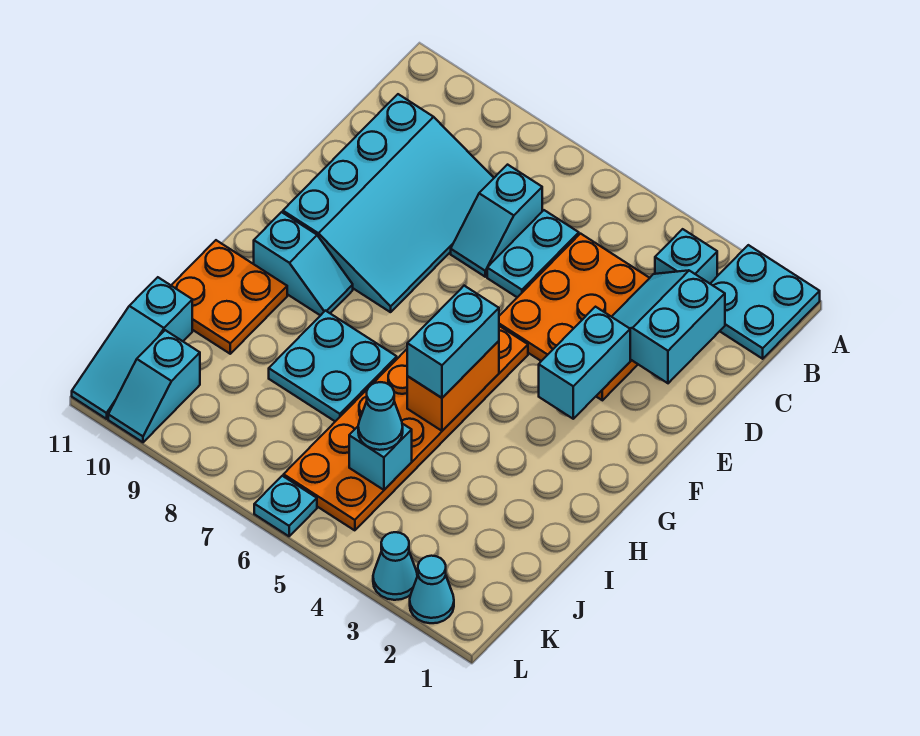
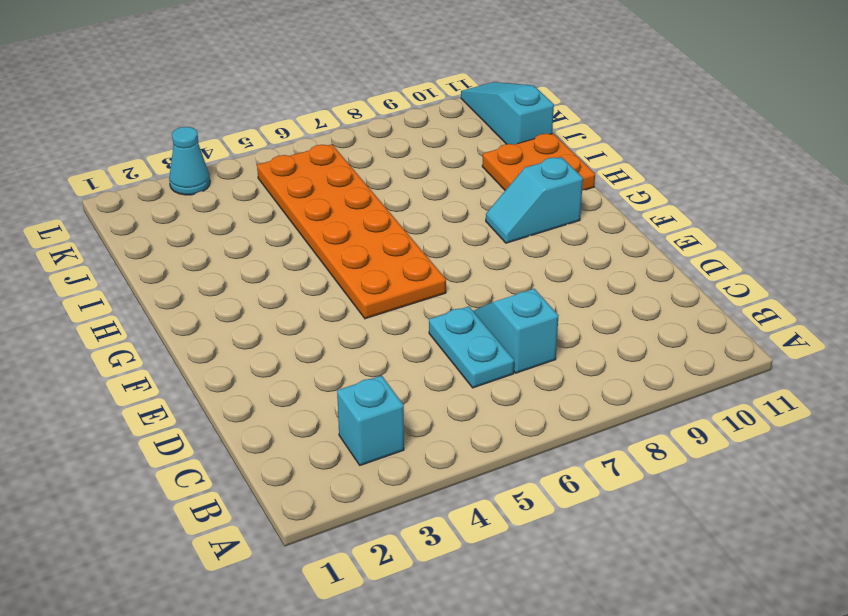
none -> cyan 2x2 plate [710,245,820,359]
none -> orange 3x3 plate [499,234,649,400]
none -> cyan 3x4 slope [283,94,494,312]

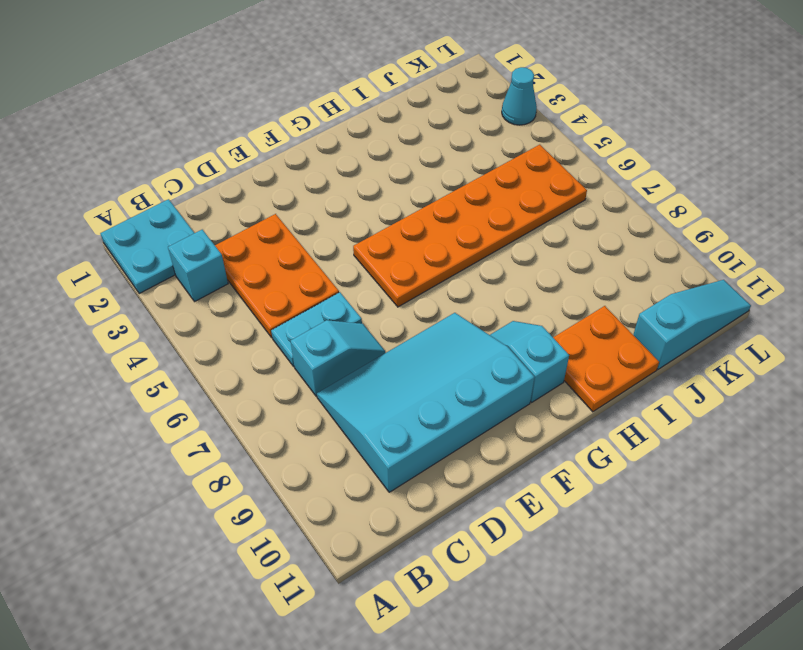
orange 2x3 plate [215,214,339,337] -> orange 3x3 plate [499,234,649,400]
none -> cyan 2x2 plate [269,311,397,421]
none -> cyan 1x2 slope [108,330,200,442]
none -> cyan 1x1 cone [410,556,454,623]

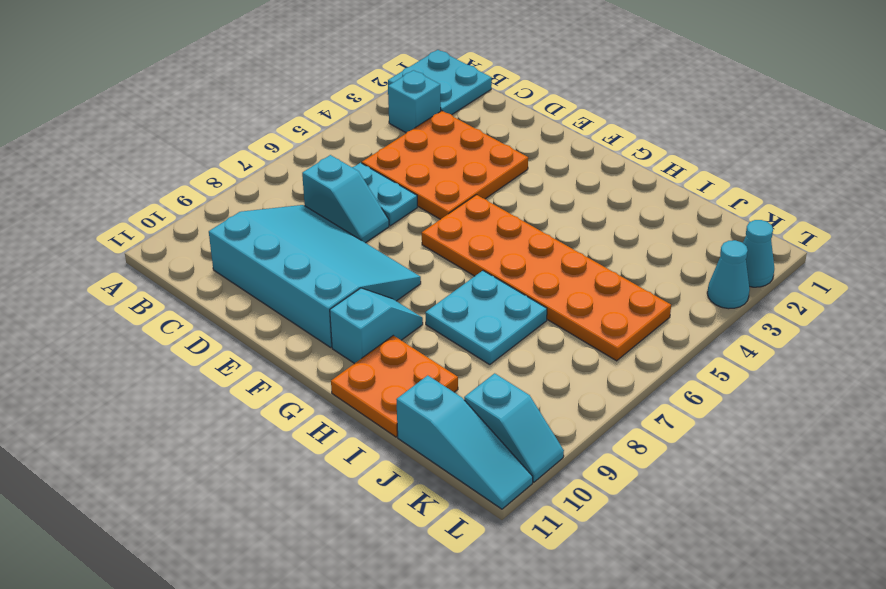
none -> cyan 1x1 plate [254,476,317,536]
none -> cyan 2x2 slope [612,270,725,383]
none -> cyan 1x2 brick [539,307,630,419]

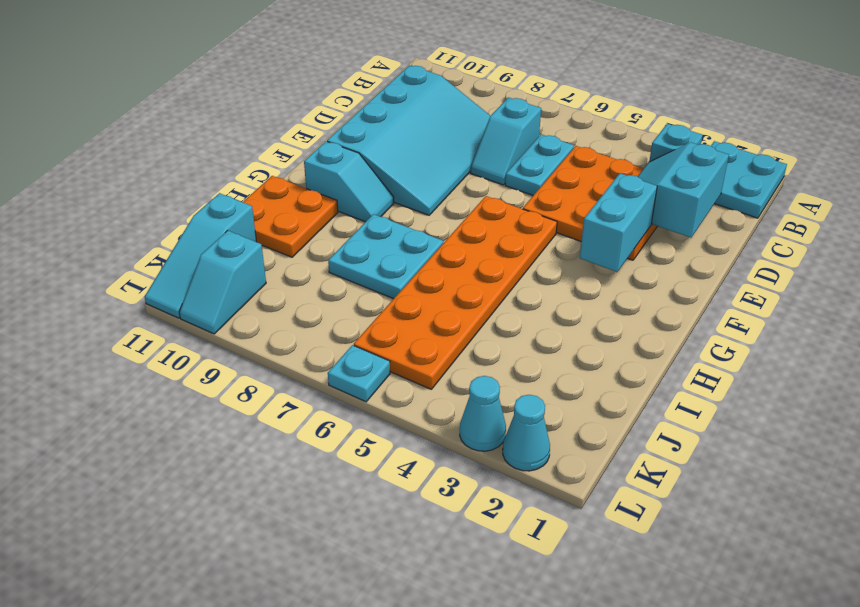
none -> orange 1x2 brick [407,341,499,431]
none -> cyan 1x1 brick [349,424,412,490]
none -> cyan 1x2 brick [407,286,499,398]

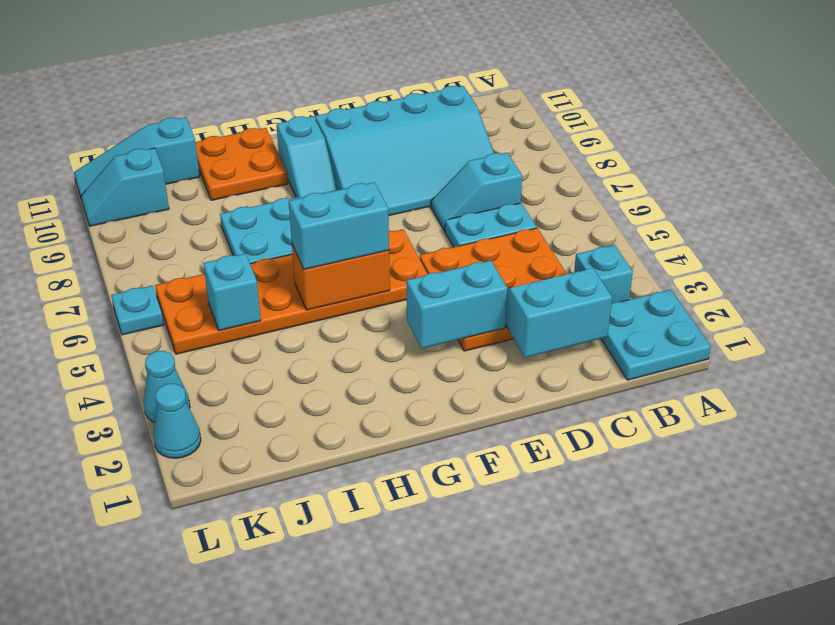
none -> cyan 1x1 cone [358,382,403,450]

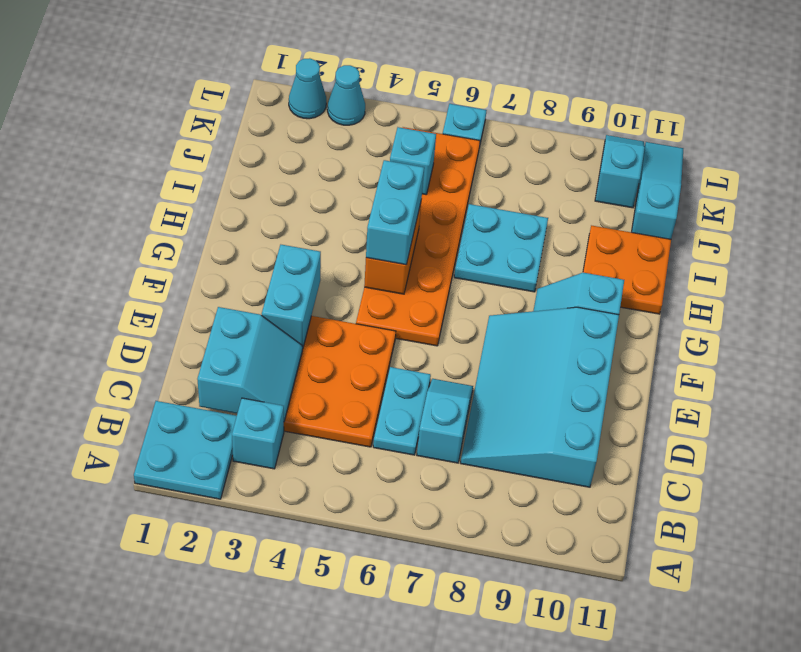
none -> cyan 1x1 cone [358,382,403,450]

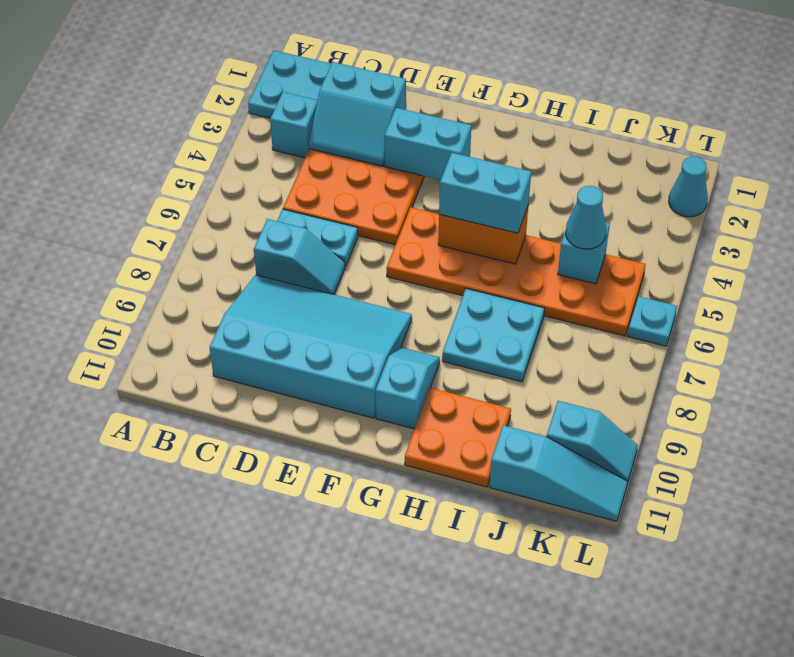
none -> cyan 1x1 cone [373,532,417,600]

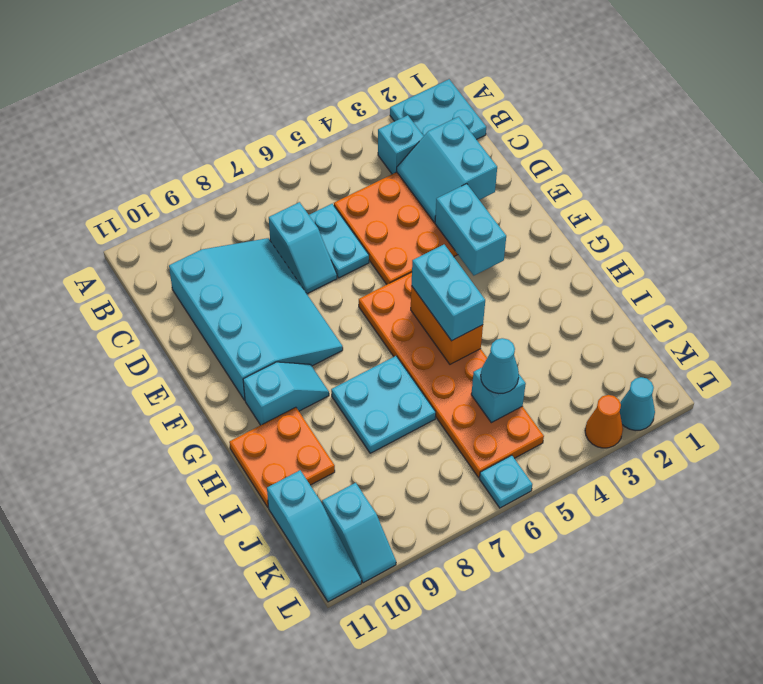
orange 1x1 cone [585,395,623,448] -> cyan 1x1 cone [373,532,417,600]

